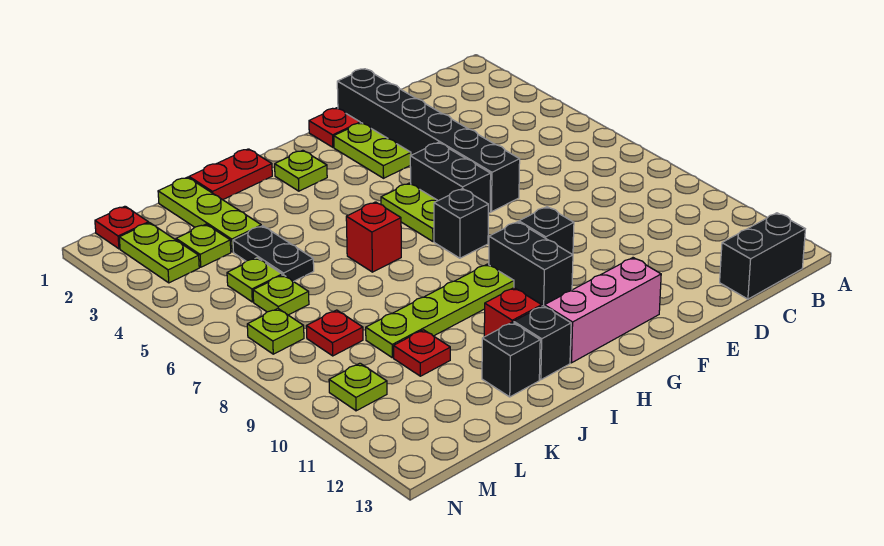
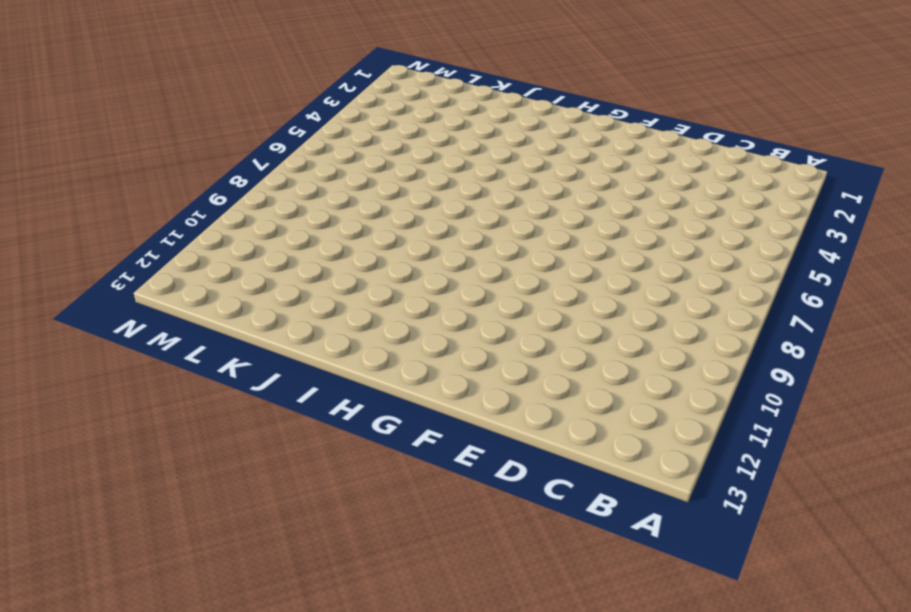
none -> black 1x2 brick [720,213,805,299]
none -> black 1x6 brick [337,69,520,212]
none -> red 1x1 plate [309,108,360,147]

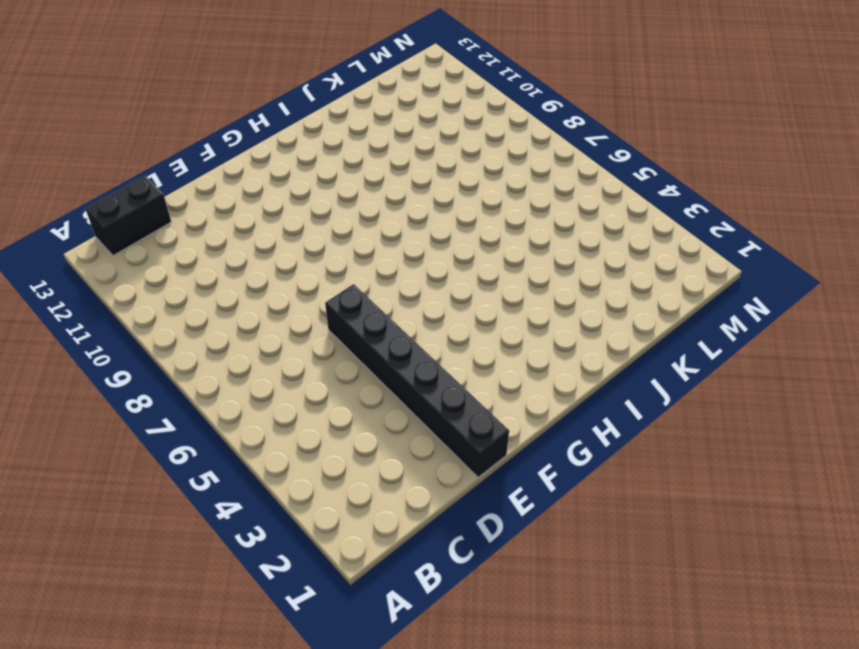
none -> red 1x1 plate [309,108,360,147]
none -> lime 1x2 plate [334,123,411,178]
none -> black 1x2 brick [410,142,491,213]

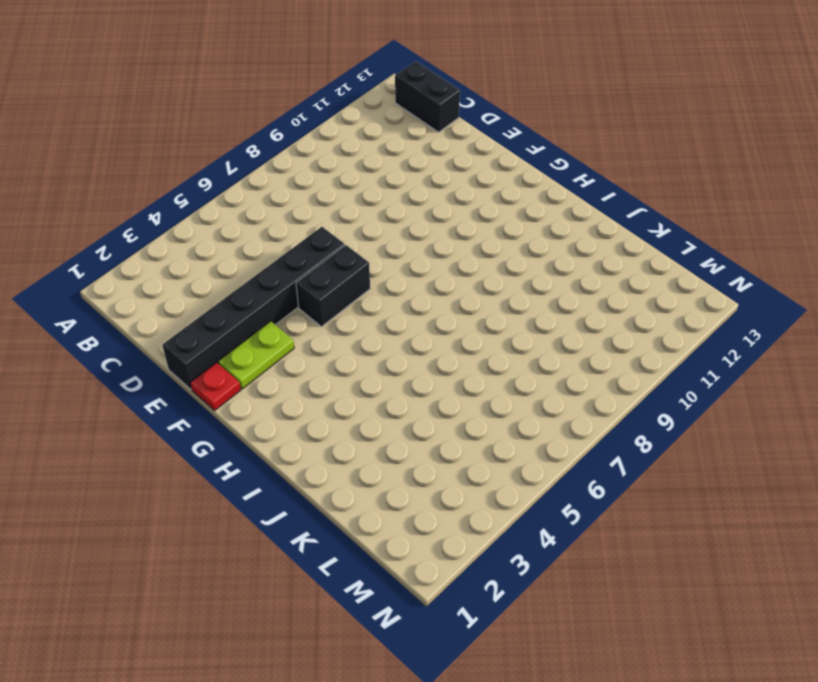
none -> black 1x1 brick [519,207,574,255]
none -> pink 1x3 brick [545,258,661,363]
none -> lime 1x2 plate [381,183,438,241]

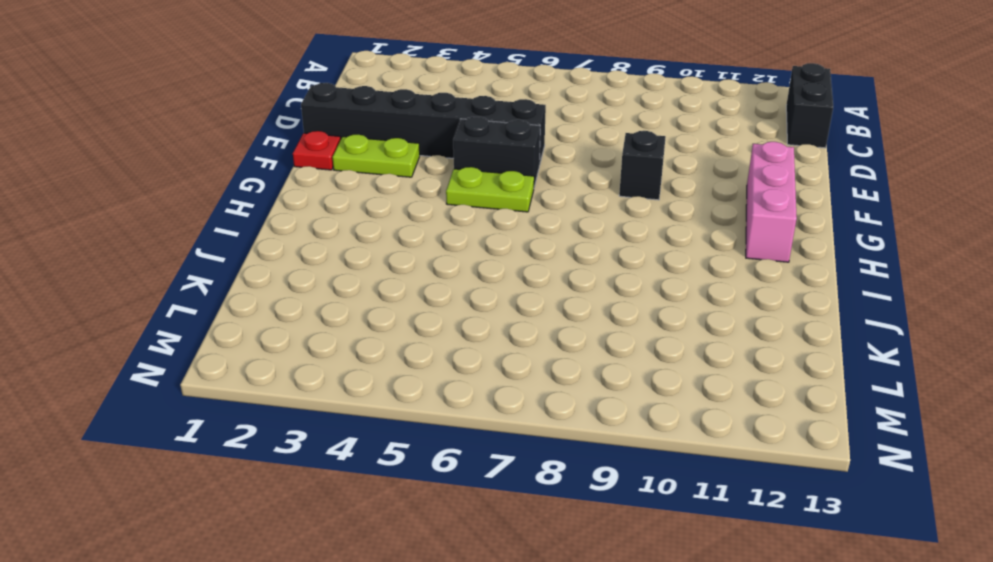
none -> black 1x1 brick [434,189,488,258]
none -> black 1x2 brick [489,222,573,306]
none -> lime 1x1 plate [275,150,327,191]

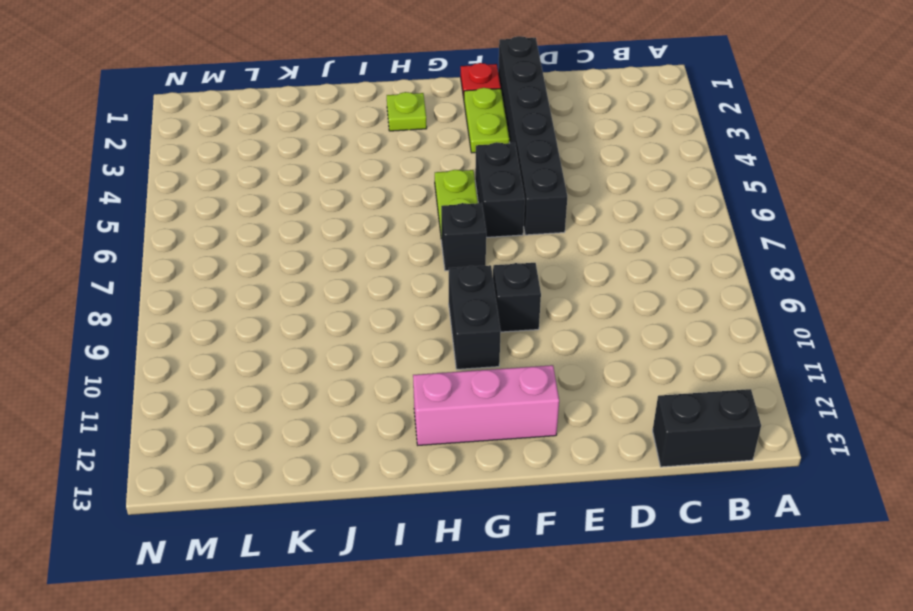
none -> lime 1x4 plate [366,264,514,358]
none -> red 1x2 plate [189,149,272,200]
none -> red 1x1 brick [346,202,401,272]

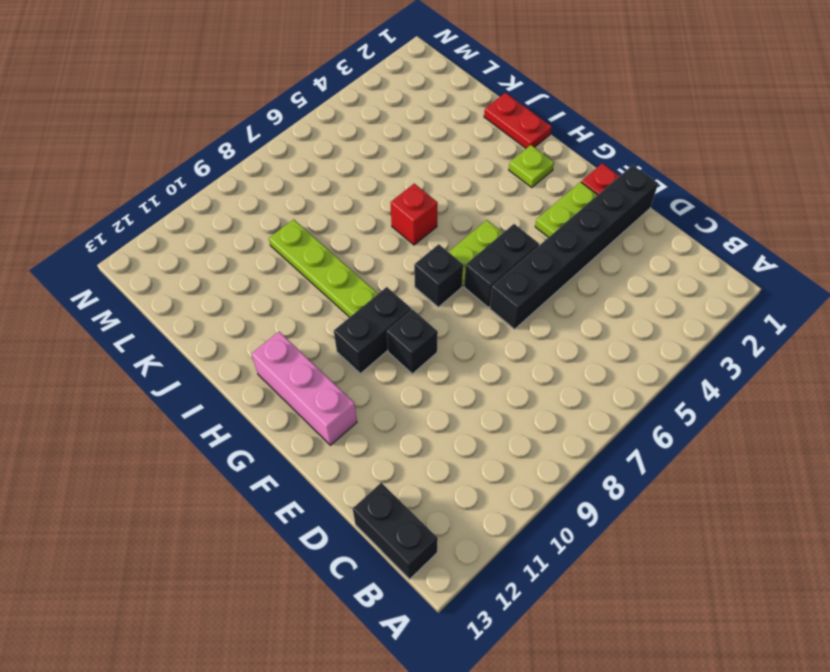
none -> red 1x1 brick [484,288,542,337]
none -> black 1x1 brick [514,306,571,380]
none -> black 1x1 brick [482,322,540,397]

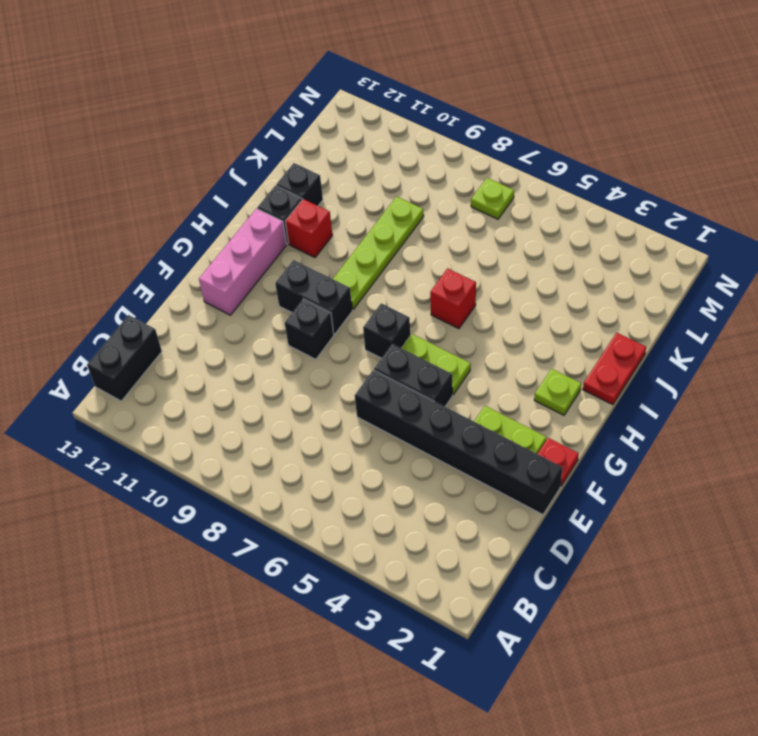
none -> lime 1x3 plate [158,177,261,252]
none -> black 1x2 plate [233,226,314,282]
none -> red 1x1 plate [394,330,450,376]

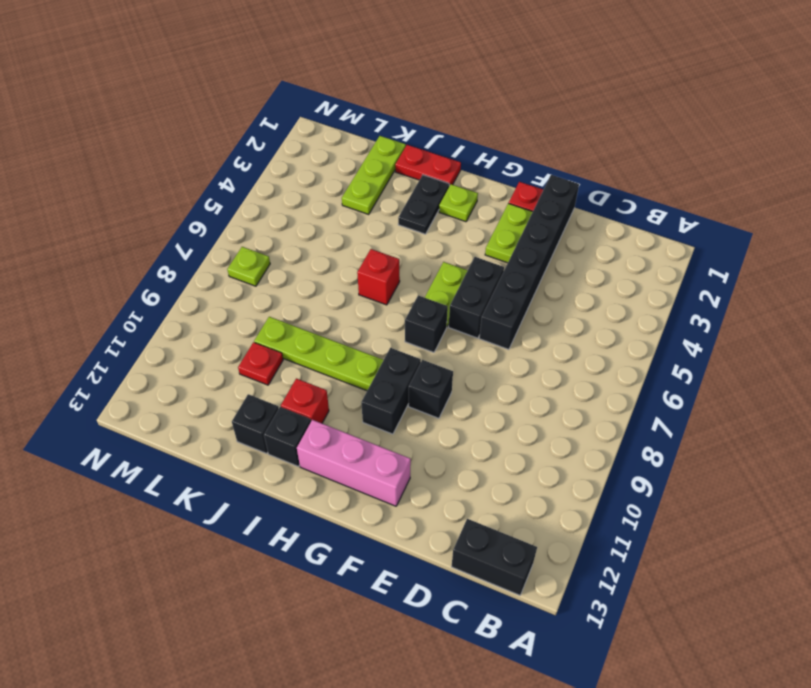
black 1x2 plate [398,175,449,234] -> black 1x2 plate moved to [233,226,314,282]
none -> lime 1x1 plate [176,224,231,267]
none -> lime 1x1 plate [227,258,282,302]
none -> lime 1x1 plate [253,275,309,315]

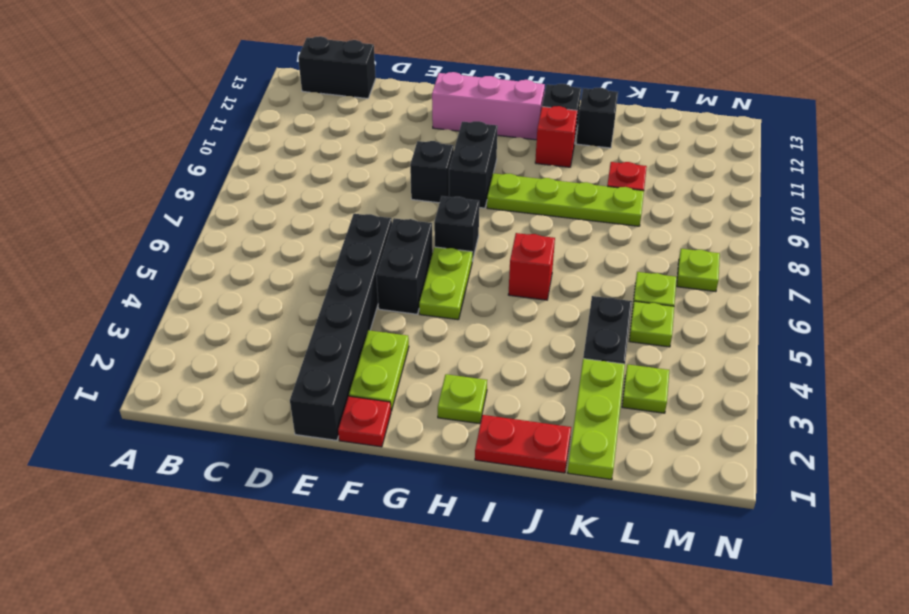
none -> red 1x1 plate [306,310,363,356]
none -> red 1x1 plate [95,206,149,249]
none -> lime 1x2 plate [119,223,199,283]

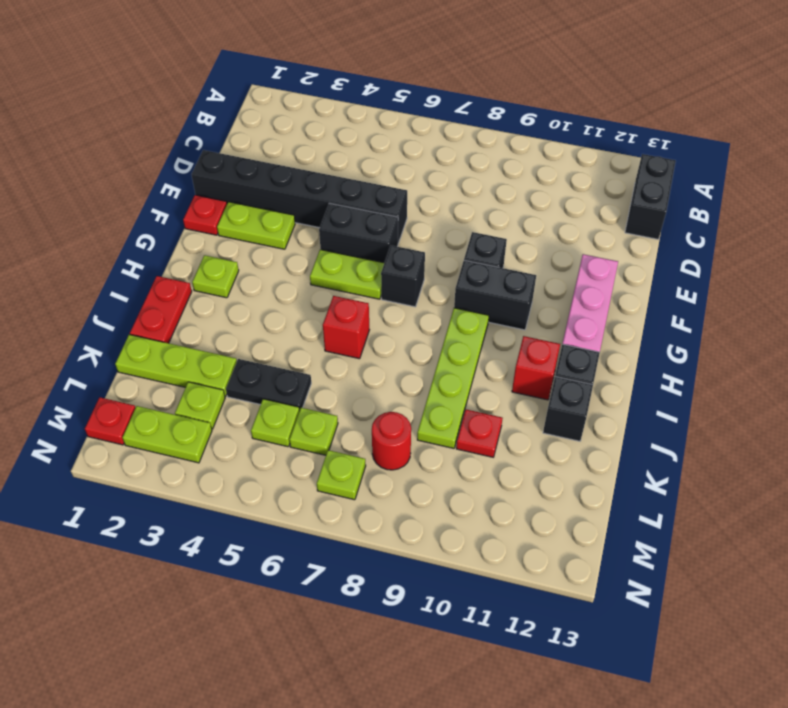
red 1x1 round brick [372,412,411,470] -> red 1x1 plate [306,310,363,356]
none -> lime 1x1 plate [329,363,387,411]

